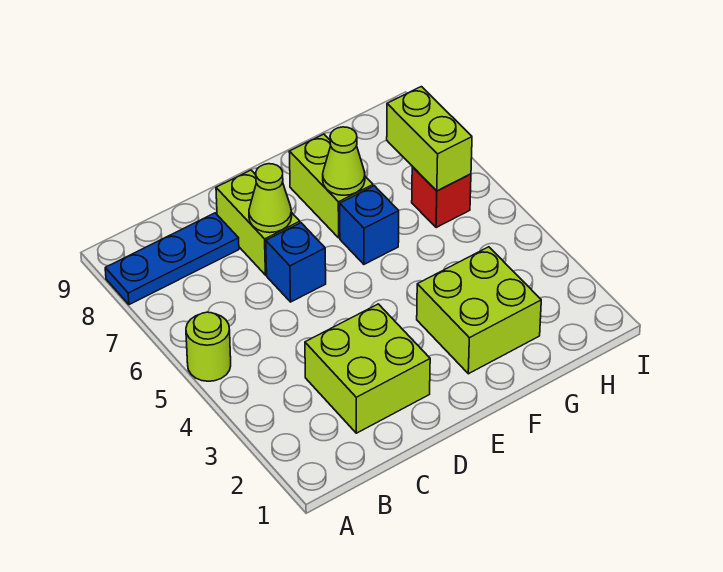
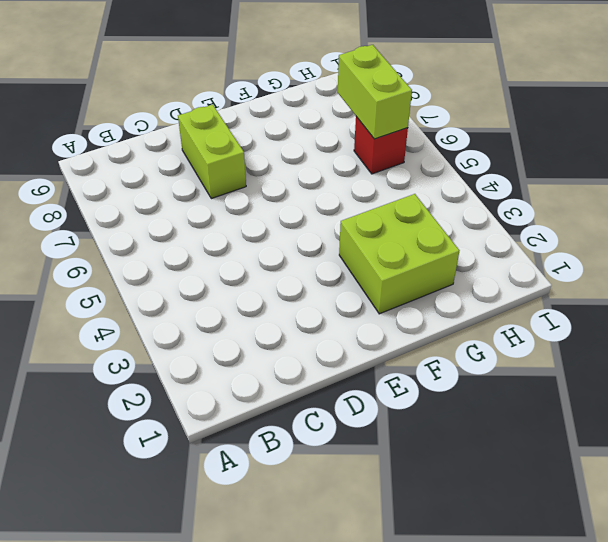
none -> lime 1x1 round brick [186,312,231,381]
none -> blue 1x3 plate [105,213,239,305]
none -> lime 2x2 brick [305,304,430,433]

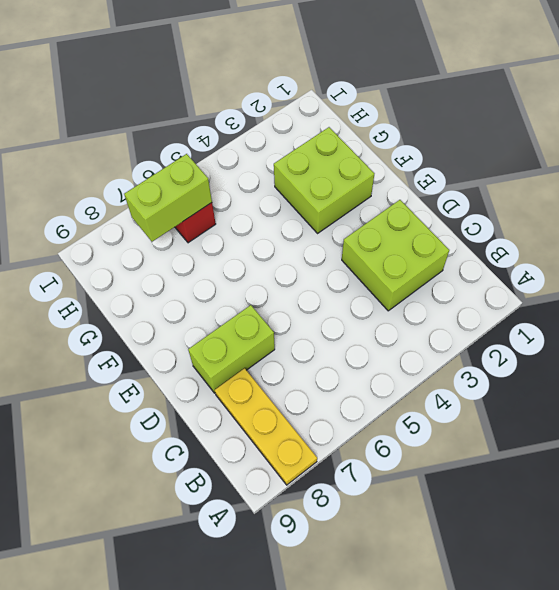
yellow 1x3 plate [215,368,317,485] -> blue 1x3 plate [105,213,239,305]
none -> lime 1x1 round brick [186,312,231,381]
none -> blue 1x1 brick [266,223,326,302]
none -> blue 1x1 brick [340,186,399,264]

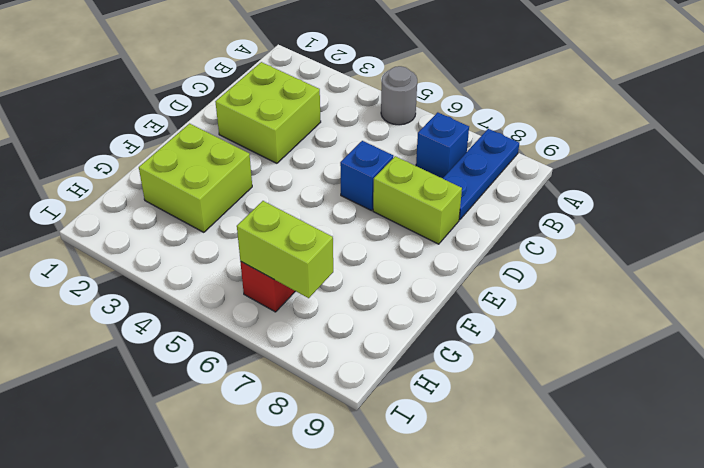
grey 1x1 round brick [381,66,417,125] -> lime 1x1 round brick [186,312,231,381]
blue 1x1 brick [416,112,469,178] -> blue 1x1 brick moved to [340,186,399,264]
none -> lime 1x2 brick [289,134,373,238]
none -> lime 1x1 cone [249,164,292,233]
none -> lime 1x1 cone [323,127,365,195]

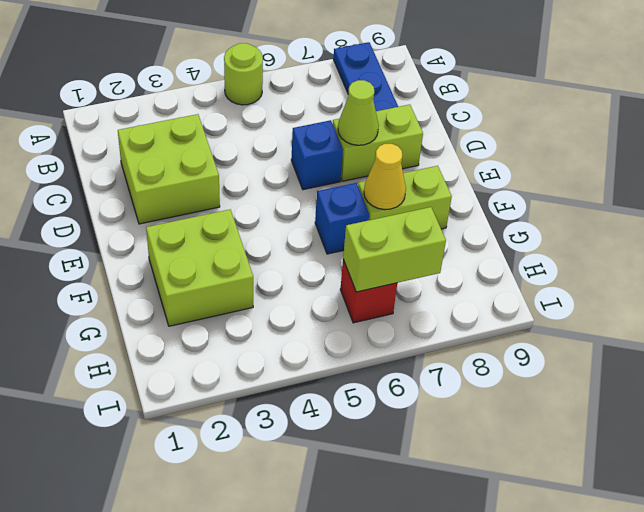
yellow 1x1 cone [364,144,406,210] -> lime 1x1 cone [323,127,365,195]

